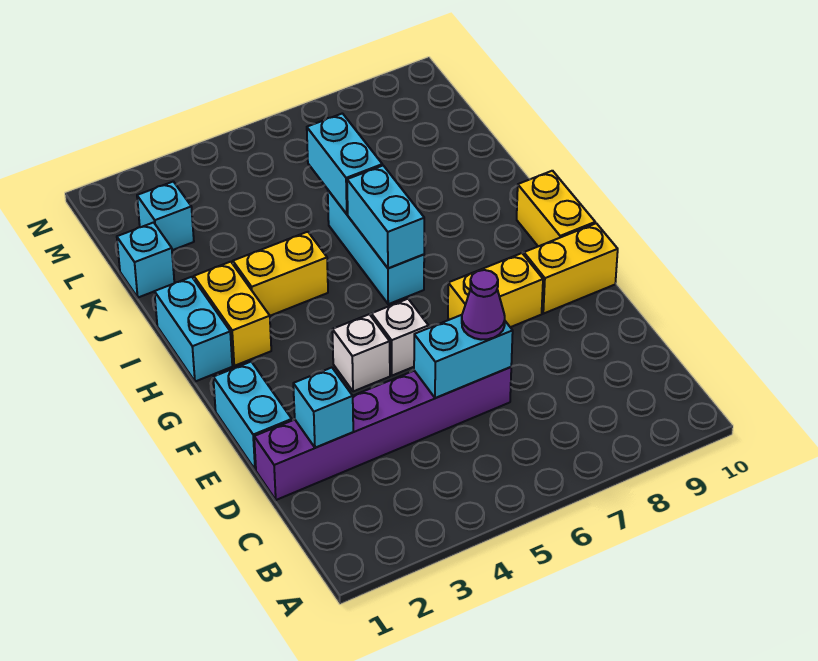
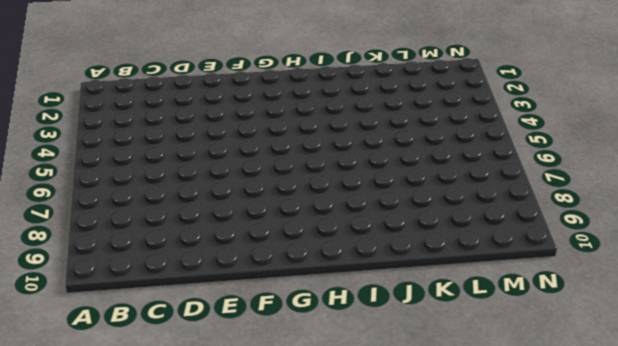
none -> purple 1x6 brick [254,367,511,500]
none -> cyan 1x2 brick [213,362,292,470]
none -> white 1x1 brick [332,314,390,391]

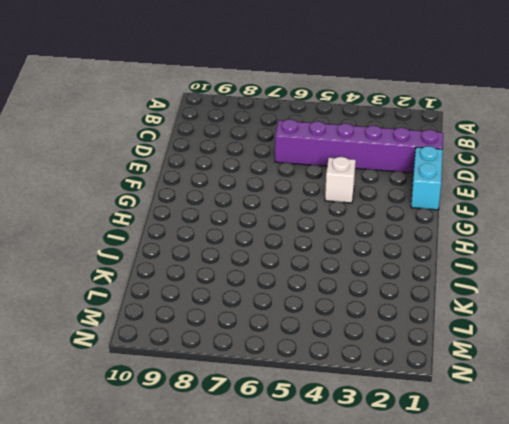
none -> white 1x1 brick [371,299,429,376]
none -> yellow 1x2 brick [448,253,543,327]
none -> yellow 1x2 brick [524,223,618,314]

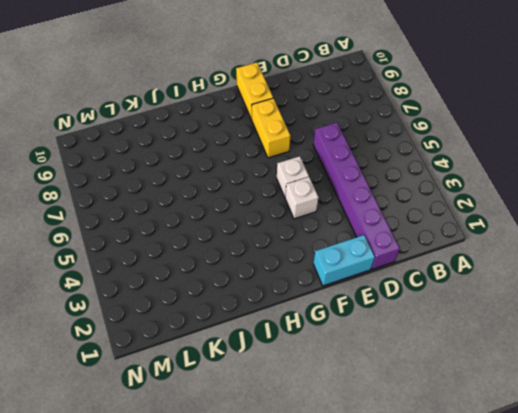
none -> yellow 1x2 brick [517,171,595,246]
none -> cyan 1x2 brick [154,277,232,382]
none -> yellow 1x2 brick [194,262,271,366]

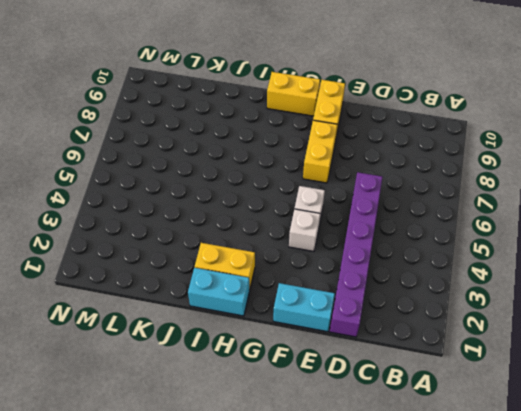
none -> cyan 1x3 brick [328,190,424,304]
none -> yellow 1x2 brick [233,232,328,316]
none -> cyan 1x1 brick [117,222,174,298]

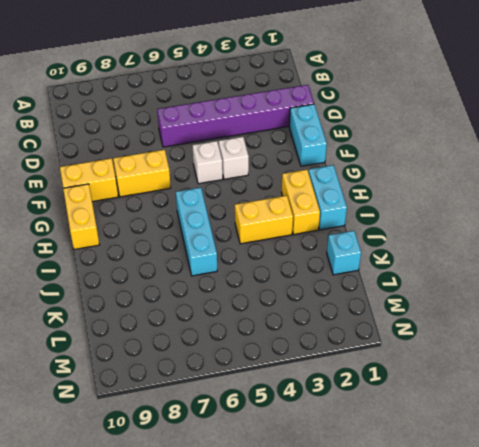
none -> cyan 1x1 brick [137,181,194,250]
none -> cyan 1x1 brick [293,368,353,448]
none -> cyan 1x2 brick [414,315,513,398]

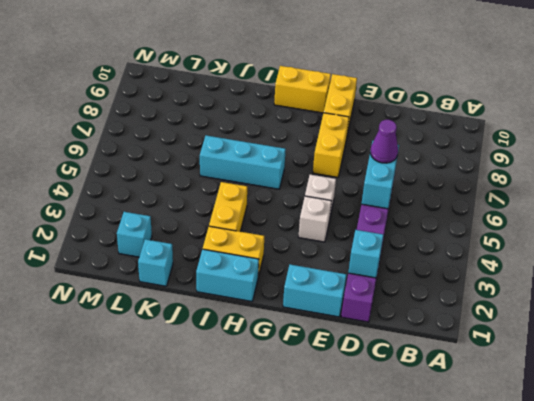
none -> cyan 1x2 brick [347,166,424,268]
none -> cyan 1x2 brick [307,113,382,214]

